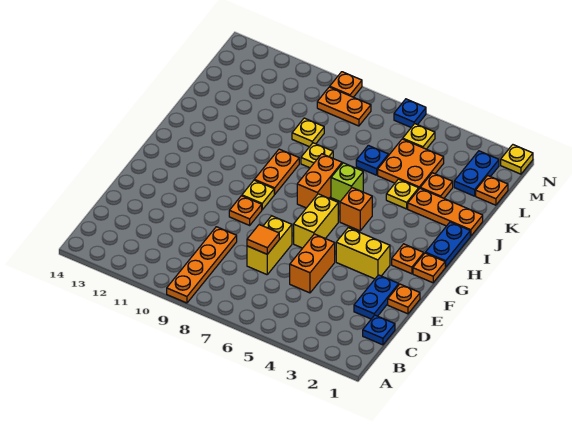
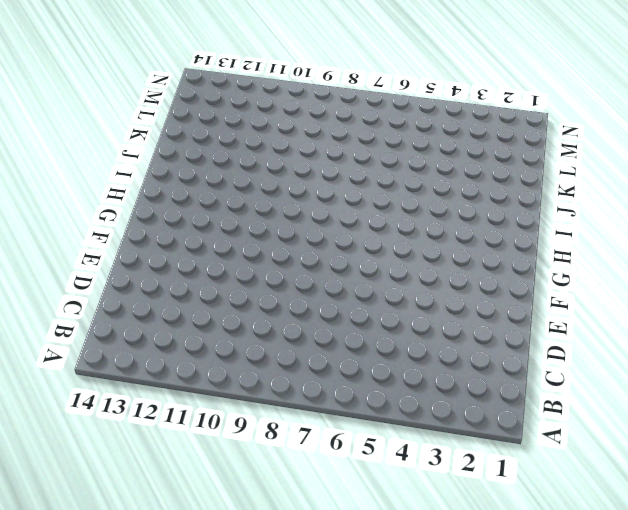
none -> orange 1x4 plate [167,227,237,303]
none -> blue 1x1 plate [363,315,395,345]
none -> blue 1x2 plate [354,275,399,319]
none -> orange 1x2 brick [290,234,335,293]

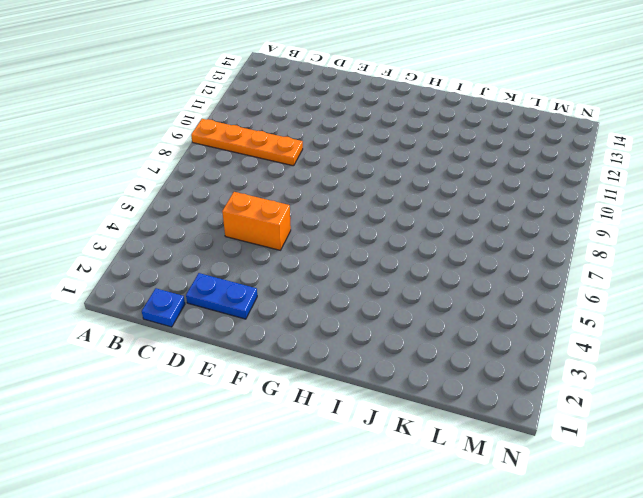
none -> yellow 1x2 brick [247,216,292,275]
none -> orange 1x1 plate [388,284,420,314]
none -> yellow 1x2 brick [336,228,390,279]
none -> yellow 1x2 brick [294,194,338,248]

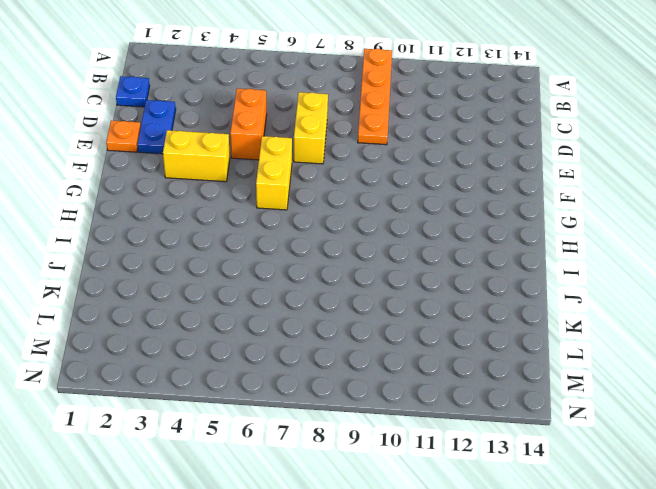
none -> orange 1x1 plate [229,196,262,225]
none -> orange 1x1 plate [413,253,445,283]
none -> orange 1x1 plate [392,244,424,274]
none -> yellow 1x1 plate [242,180,274,210]

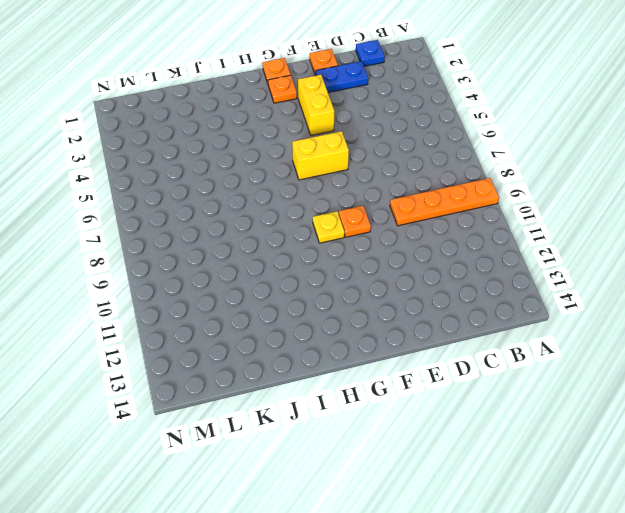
none -> orange 1x2 brick [290,234,335,293]
none -> yellow 1x2 brick [247,216,292,275]
none -> blue 1x2 plate [425,222,470,267]
none -> orange 1x1 brick [340,188,372,231]

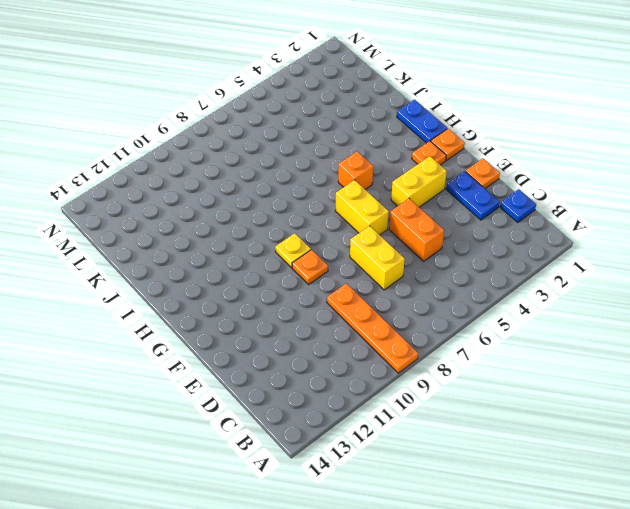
none -> orange 1x2 brick [297,154,342,208]
none -> orange 1x2 plate [254,149,299,194]
none -> lime 1x1 brick [331,163,363,201]
none -> orange 1x3 plate [408,188,483,236]

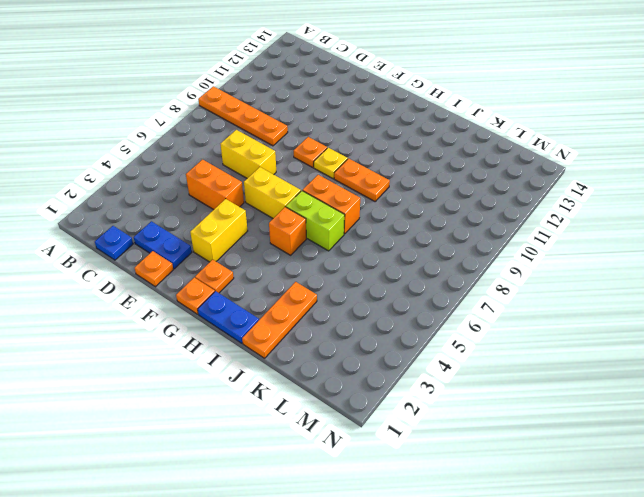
lime 1x2 brick [286,191,345,251] -> lime 1x1 brick [331,163,363,201]
none -> yellow 1x1 plate [386,179,419,209]
none -> yellow 1x1 plate [301,143,333,168]
none -> orange 1x1 plate [421,173,453,198]
none -> orange 2x2 plate [378,139,444,188]

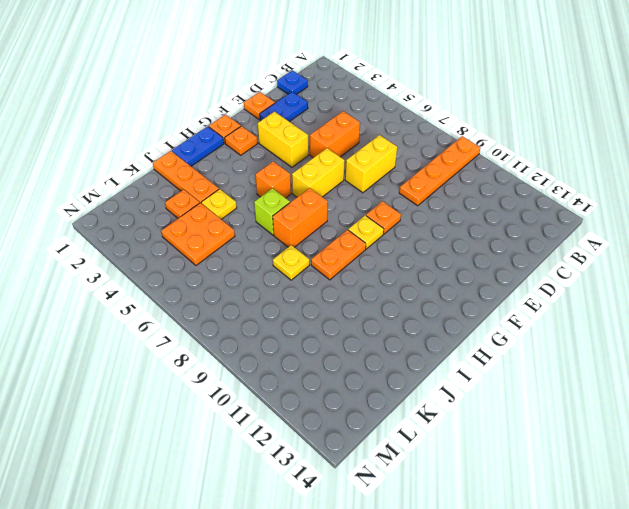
none -> blue 1x1 plate [356,145,389,175]
none -> yellow 1x1 plate [292,118,324,147]
none -> orange 1x1 plate [476,176,508,205]
none -> blue 1x2 plate [454,151,499,196]

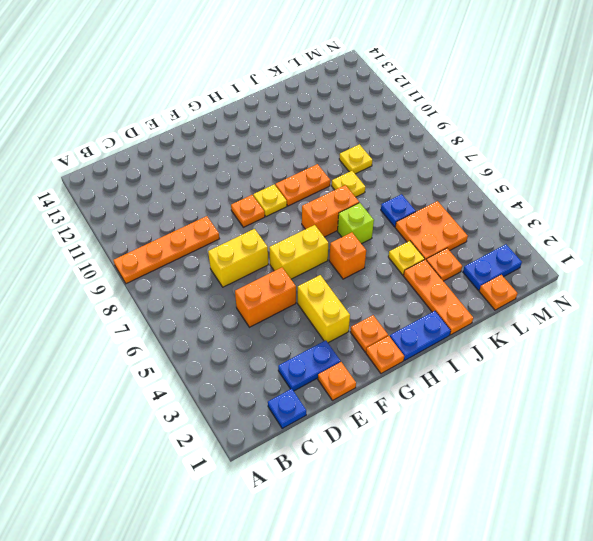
none -> yellow 1x1 plate [403,124,435,149]
none -> orange 1x2 plate [317,87,371,126]
none -> yellow 1x1 plate [501,145,533,174]
none -> blue 1x1 plate [394,99,426,127]

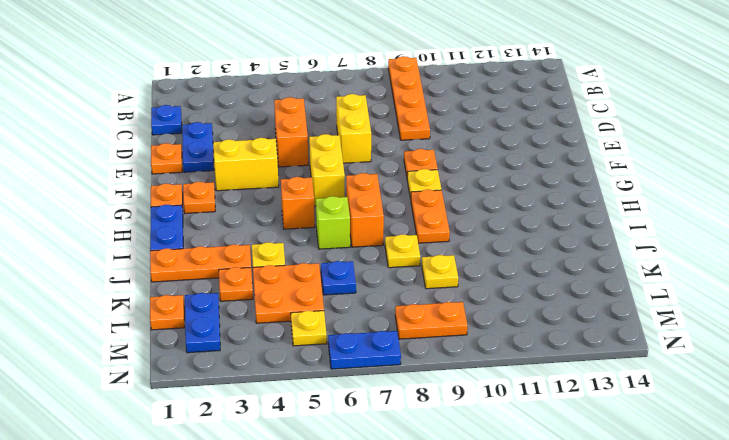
blue 1x2 plate [328,331,401,369] -> blue 1x1 plate [394,99,426,127]
none -> yellow 1x1 plate [501,145,533,174]
none -> orange 1x1 plate [330,72,362,97]
none -> orange 1x1 tile [247,225,279,254]

